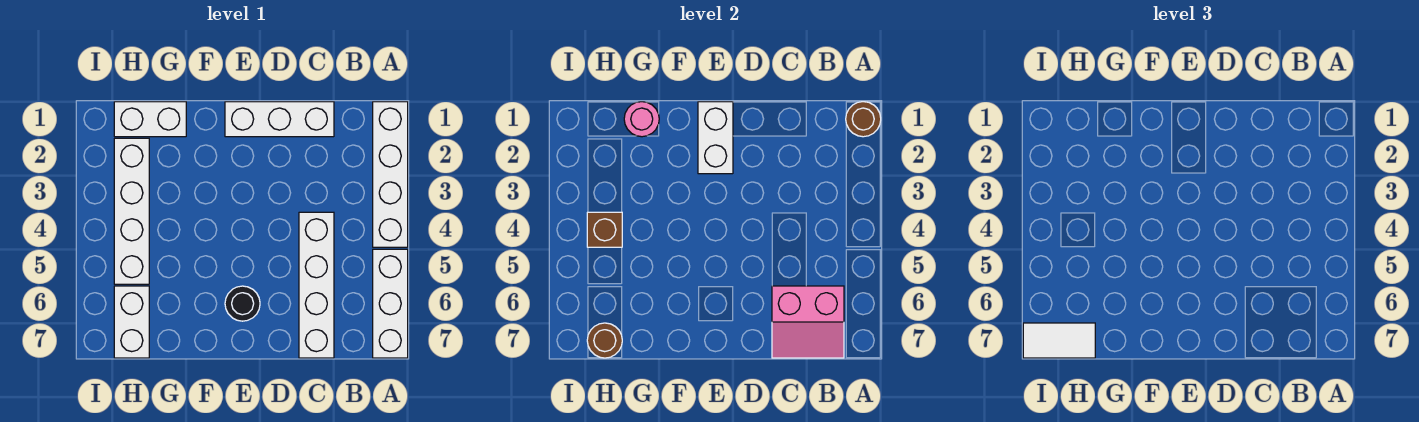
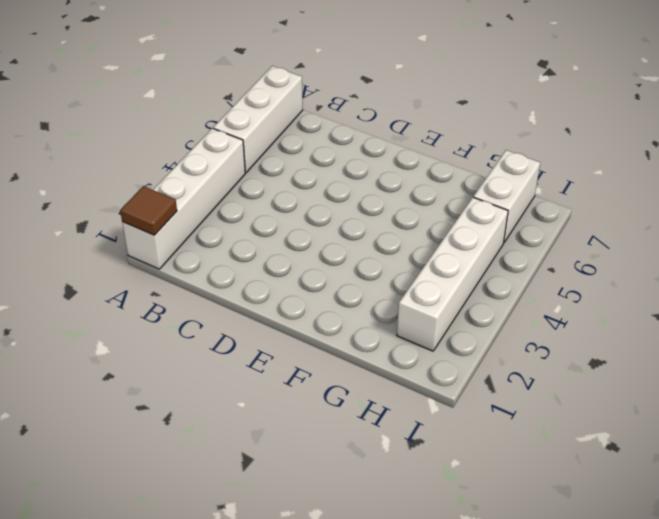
brown 1x1 tile [120,186,177,235] -> brown 1x1 round brick [846,102,881,137]
none -> white 1x3 brick [225,102,334,137]
none -> white 1x4 brick [299,212,334,358]
none -> black 1x1 round brick [225,286,260,321]

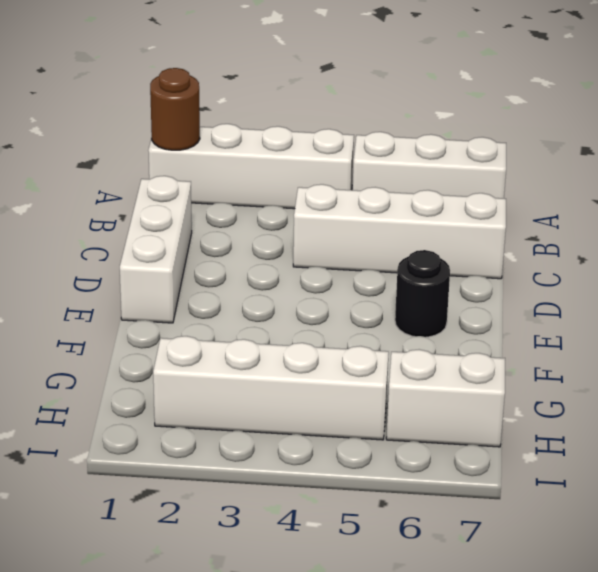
none -> white 1x2 brick [114,102,186,137]
none -> pink 2x2 slope [772,286,844,358]
none -> white 1x2 brick [698,102,733,174]

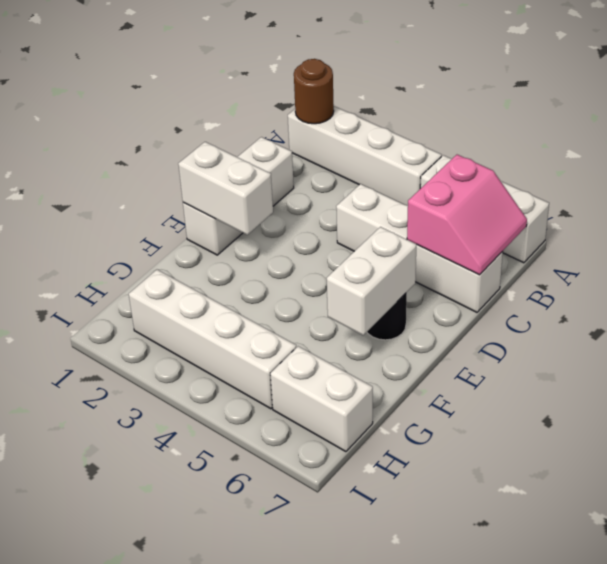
white 1x2 brick [327,227,416,335] -> white 1x2 brick moved to [114,102,186,137]
none -> pink 1x1 round brick [624,102,659,137]
none -> brown 1x1 brick [587,212,622,247]
none -> brown 1x1 round brick [587,323,622,358]

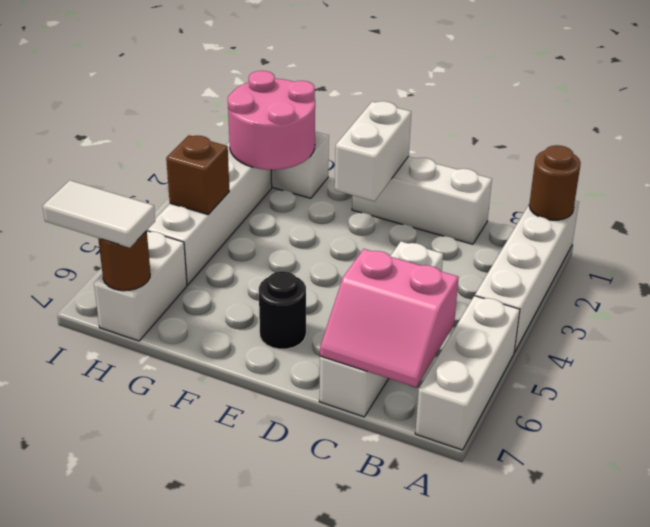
pink 2x2 round brick [228,71,315,170] -> pink 1x1 round brick [624,102,659,137]

